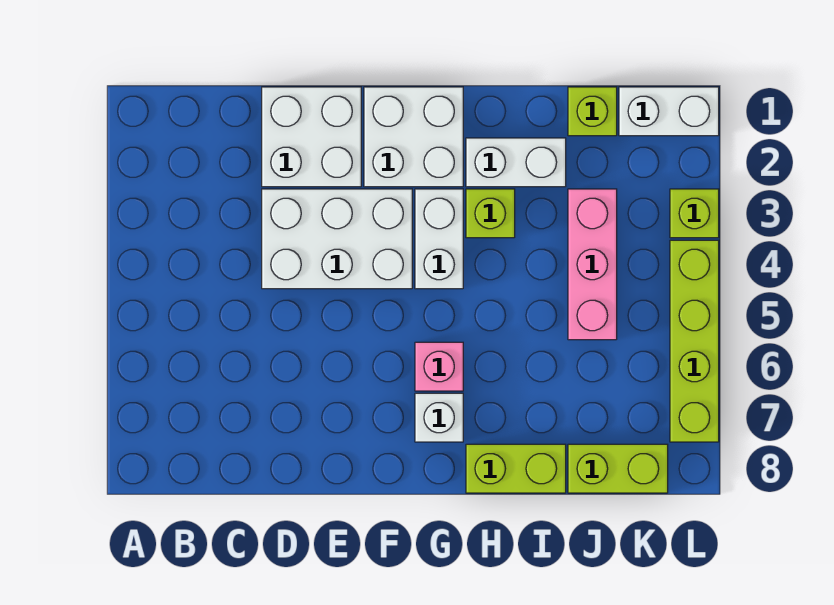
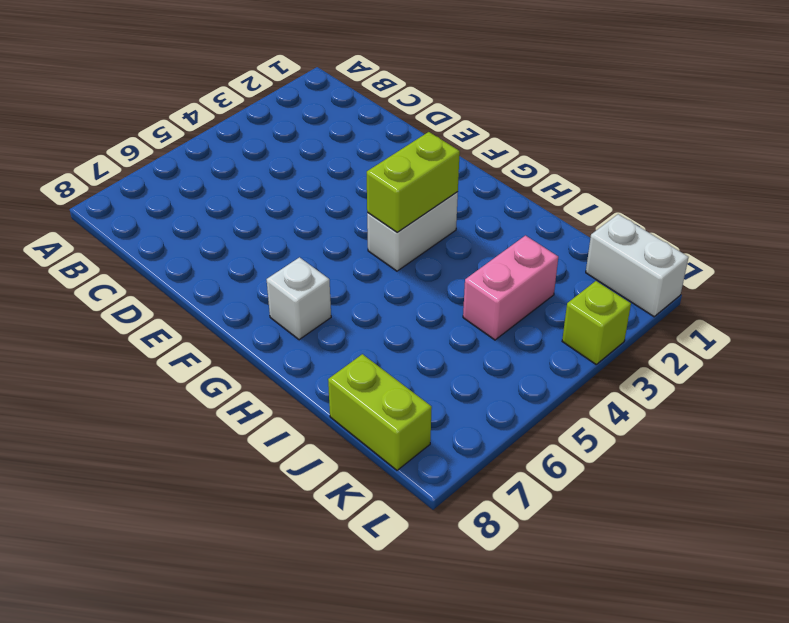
lime 1x2 brick [367,132,460,232] -> lime 1x2 brick turned to [466,444,566,493]
pink 1x2 brick [463,236,558,340] -> pink 1x3 brick [568,189,617,340]
none -> white 2x2 brick [262,87,361,187]
none -> white 2x3 brick [262,189,412,289]
none -> white 2x2 brick [364,87,463,187]

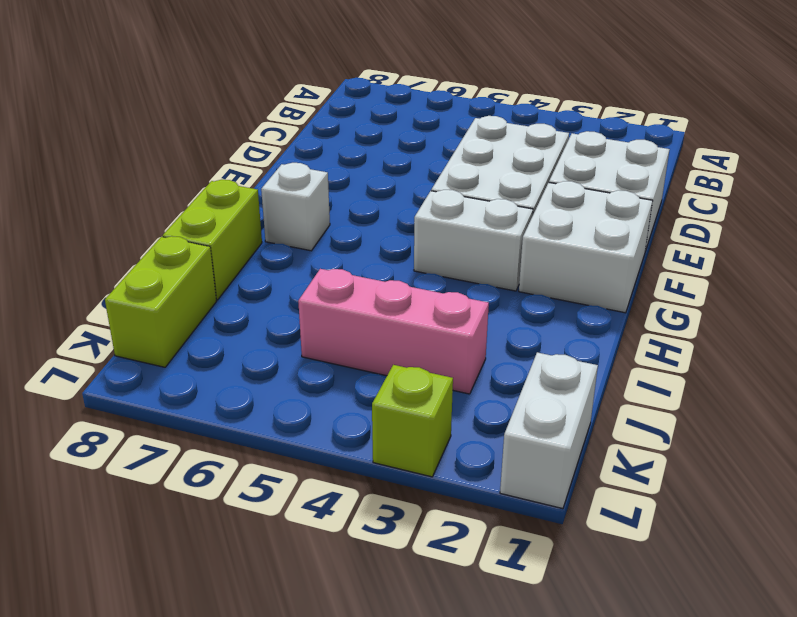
none -> pink 1x1 brick [415,342,463,391]
none -> white 1x2 brick [466,138,566,187]
none -> lime 1x1 brick [466,189,515,238]

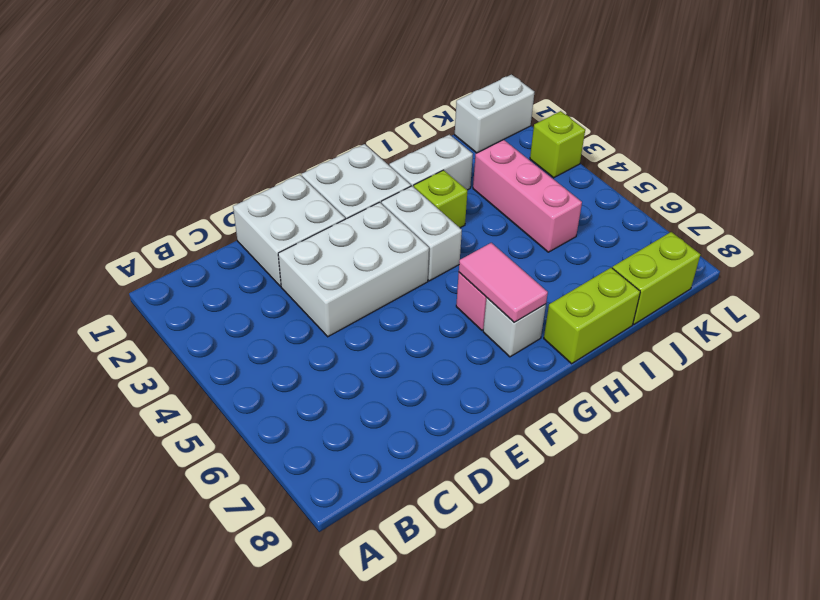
pink 1x2 tile [459,243,548,322] -> none
none -> lime 1x1 brick [568,87,617,136]
none -> lime 1x4 brick [670,240,719,442]

